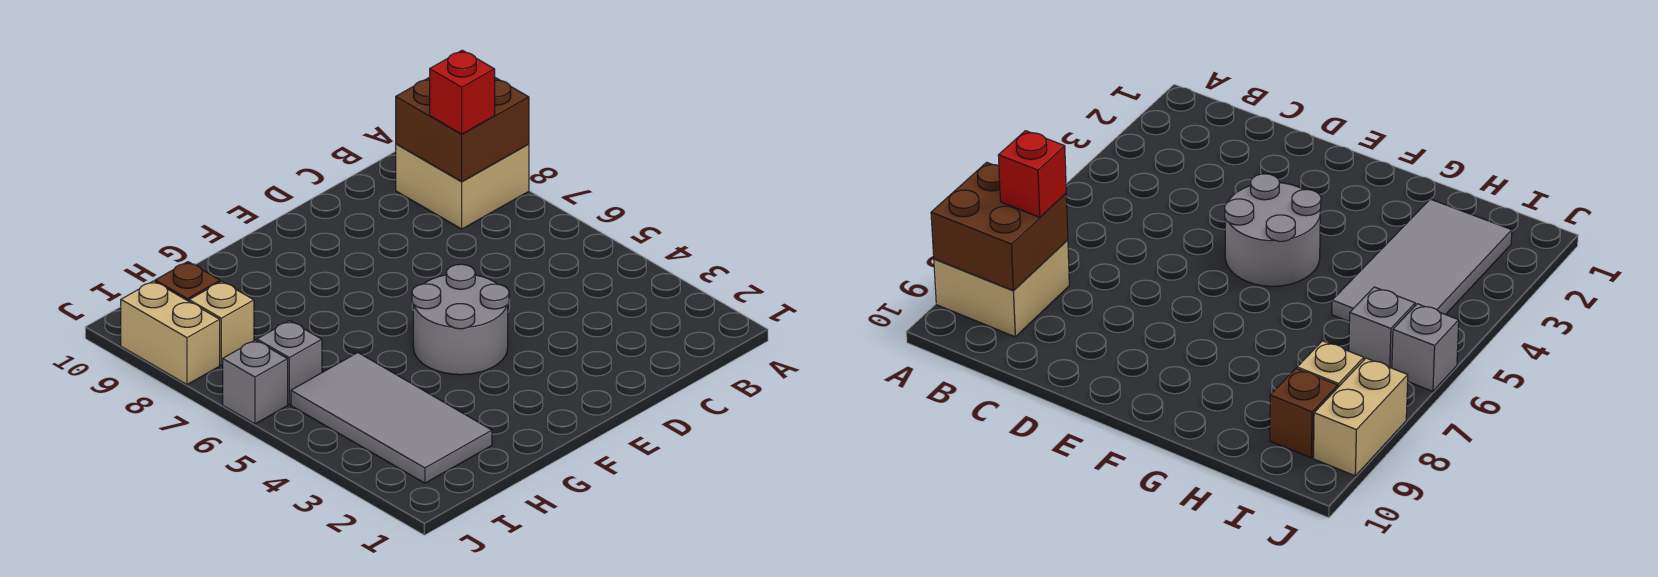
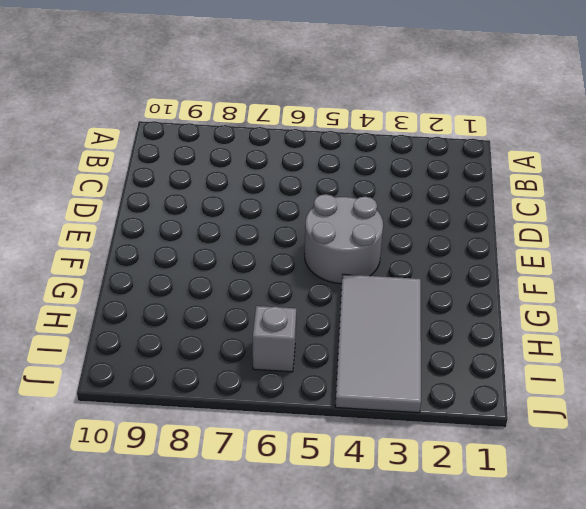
grey 2x4 tile [335,274,421,413] -> grey 2x4 tile turned to [291,353,492,483]
none -> tan 2x2 brick [396,144,529,229]
none -> tan 1x1 brick [189,281,254,365]

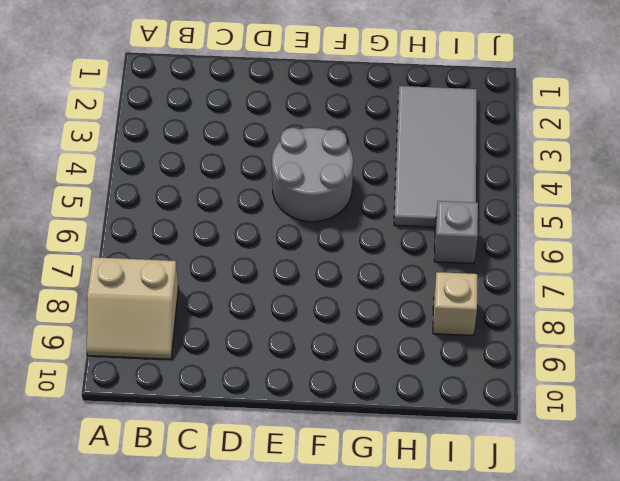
tan 2x2 slope [87,257,178,359] -> tan 2x2 brick [396,144,529,229]
none -> brown 1x1 brick [155,262,220,301]
none -> grey 1x1 brick [223,340,288,424]

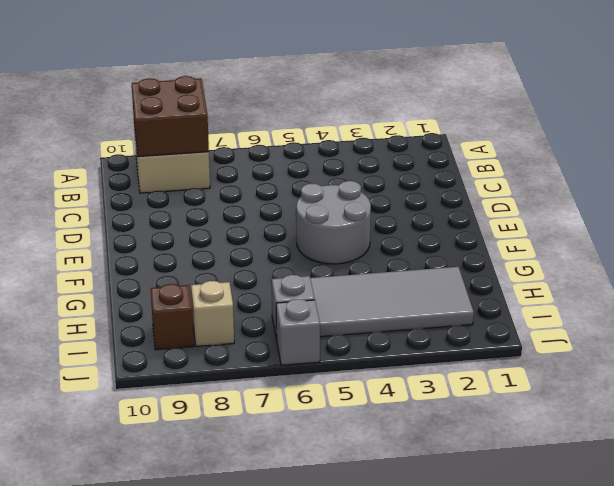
none -> tan 1x2 brick [121,281,220,385]
none -> red 1x1 brick [430,50,495,134]

